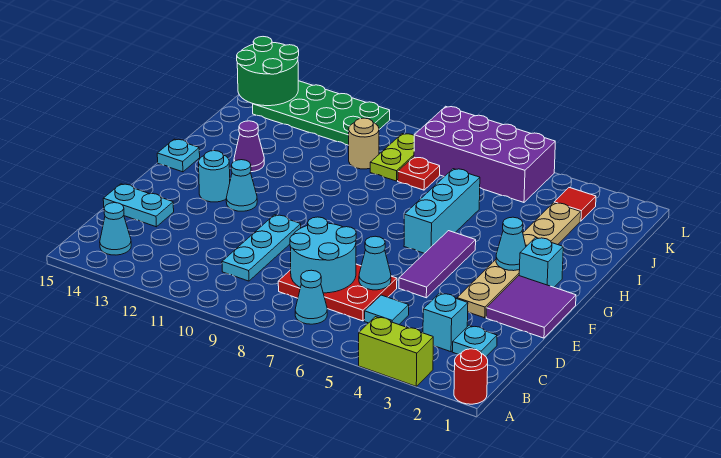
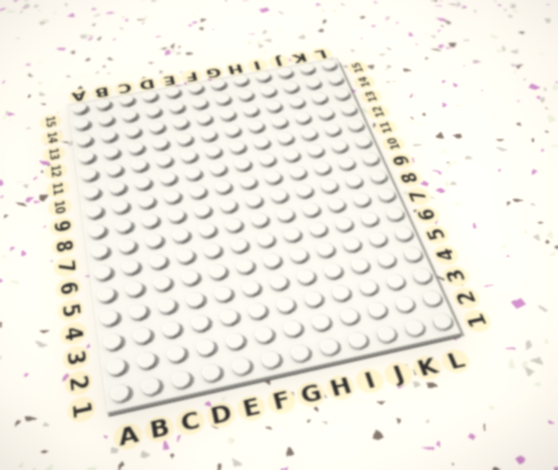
none -> red 1x1 round brick [454,349,488,404]
none -> lime 1x2 brick [359,317,433,386]
none -> cyan 1x1 cone [295,270,327,324]

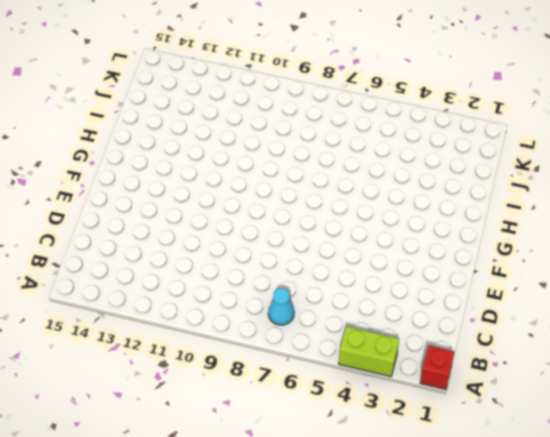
red 1x1 brick [420,345,454,389] -> red 1x1 round brick [454,349,488,404]
none -> cyan 1x1 cone [100,203,131,255]
none -> cyan 1x1 plate [452,326,497,356]
none -> cyan 1x1 brick [423,293,468,352]

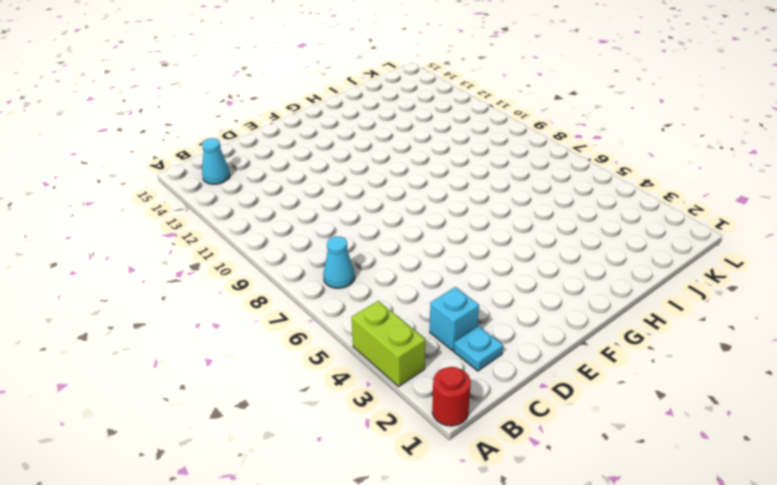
none -> cyan 1x1 tile [365,295,409,324]
none -> red 2x3 plate [278,264,397,321]
none -> cyan 1x3 plate [222,215,301,281]

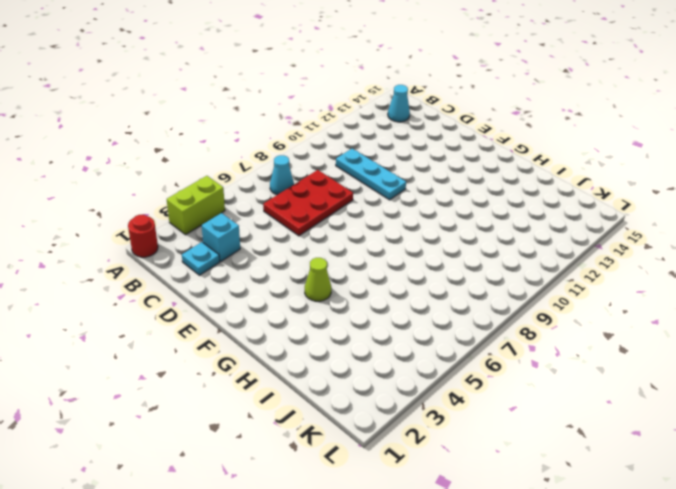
lime 1x1 cone [305,258,331,301] -> none
none -> cyan 1x1 tile [365,295,409,324]
none -> cyan 1x2 plate [103,184,174,227]
none -> purple 2x2 tile [486,276,576,338]

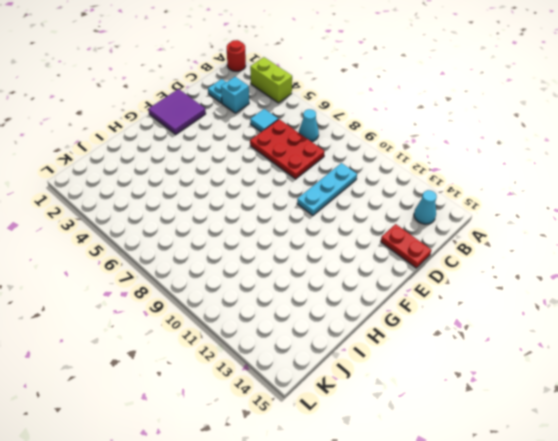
red 1x2 plate [381,224,431,268] -> cyan 1x2 plate [103,184,174,227]
none -> tan 1x6 plate [457,203,581,318]
none -> purple 1x3 tile [399,231,476,298]
none -> cyan 1x1 cone [226,160,257,211]

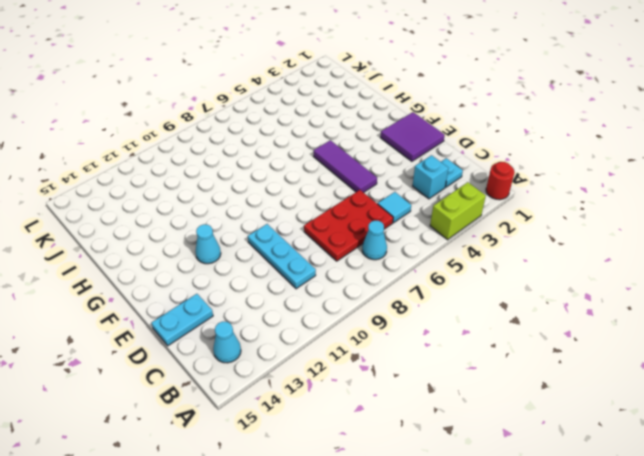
none -> tan 1x6 plate [457,203,581,318]
none -> cyan 1x1 round brick [199,151,230,202]
none -> cyan 1x1 brick [519,237,563,287]

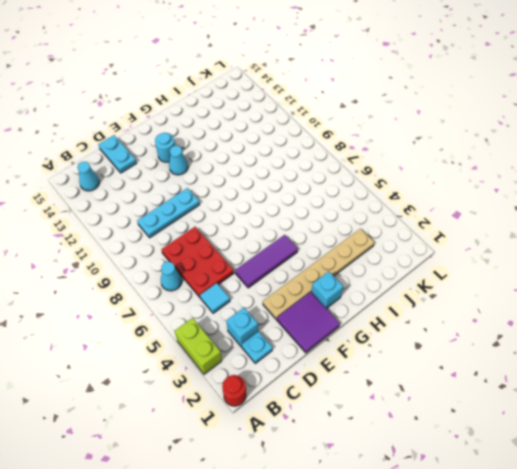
none -> cyan 1x3 brick [404,169,480,253]
none -> cyan 1x1 plate [157,139,200,172]
none -> purple 1x1 cone [234,121,264,172]

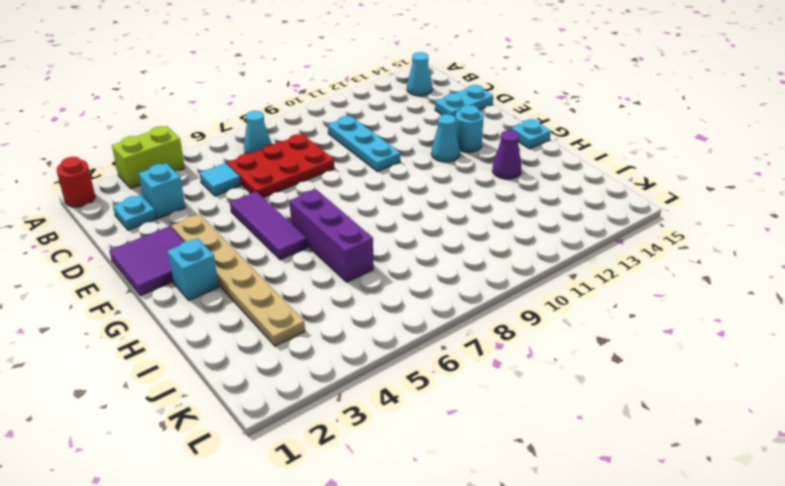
purple 1x3 brick [289,189,373,282] -> cyan 1x3 brick [404,169,480,253]
none -> red 1x1 plate [398,157,440,190]
none -> lime 1x2 plate [370,134,414,181]
none -> tan 1x1 round brick [349,118,379,169]

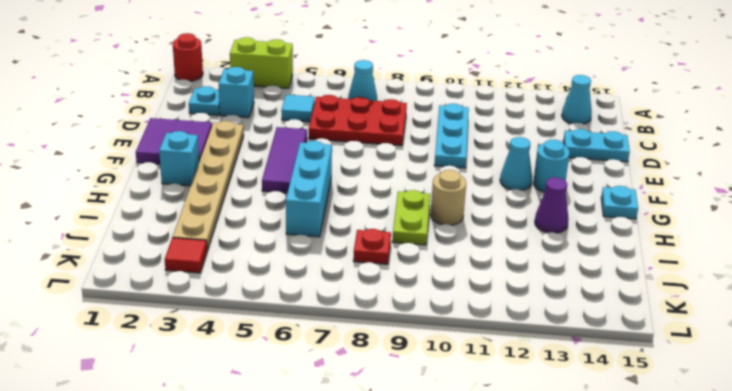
lime 1x2 plate [392,190,430,245] -> lime 1x2 plate moved to [370,134,414,181]
tan 1x1 round brick [431,170,466,225] -> tan 1x1 round brick moved to [349,118,379,169]
none -> purple 2x4 brick [414,106,555,202]
none -> green 2x4 plate [253,81,390,145]
none -> cyan 2x2 round brick [290,217,356,293]

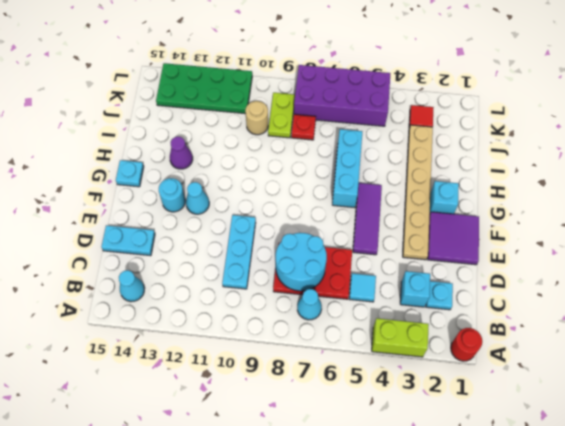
none -> cyan 1x1 cone [359,236,391,290]
none -> cyan 1x1 cone [496,217,526,271]
none -> green 2x2 round brick [237,37,299,106]

